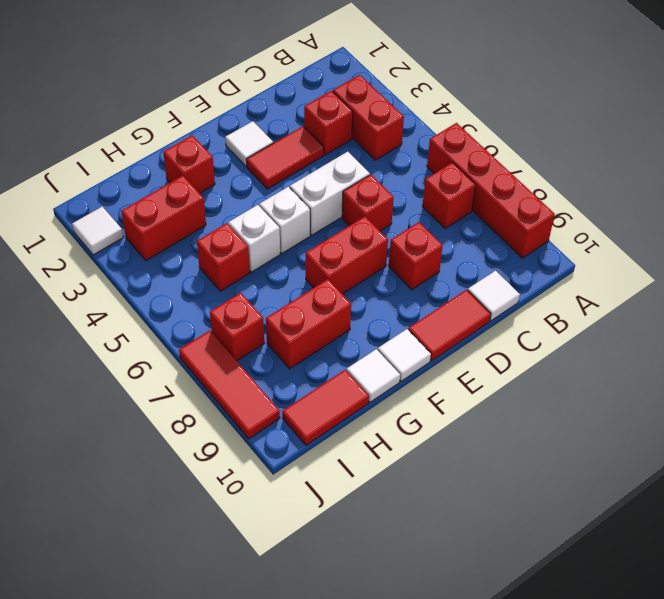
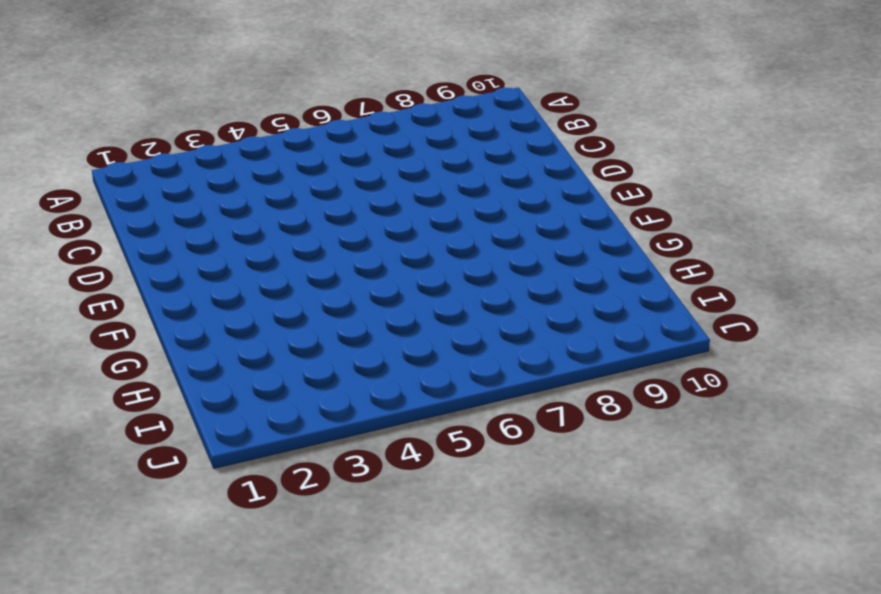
none -> red 1x4 brick [427,123,555,258]
none -> red 1x2 brick [333,75,404,160]
none -> red 1x1 brick [422,162,476,228]

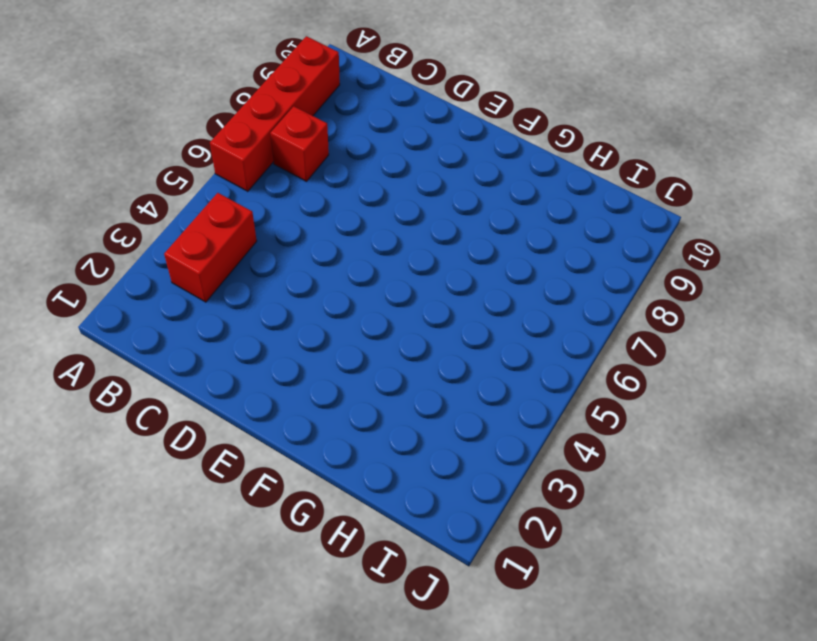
none -> red 1x1 brick [304,91,353,155]
none -> white 1x1 tile [468,271,520,321]
none -> red 1x2 tile [246,126,324,189]

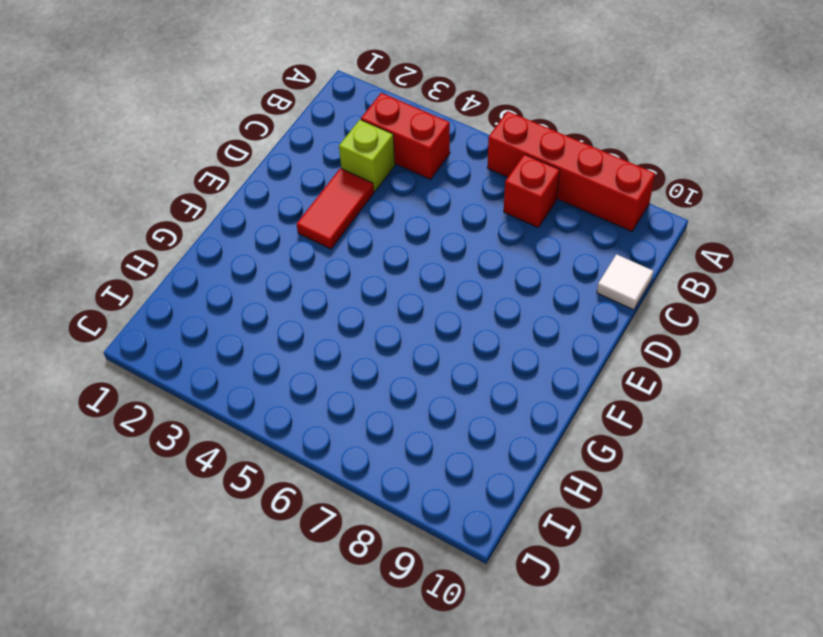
lime 1x1 brick [339,120,395,191] -> red 1x1 brick [304,91,353,155]
none -> white 1x2 brick [290,152,370,235]
none -> red 1x1 brick [342,175,394,231]
none -> red 1x1 brick [389,222,443,290]

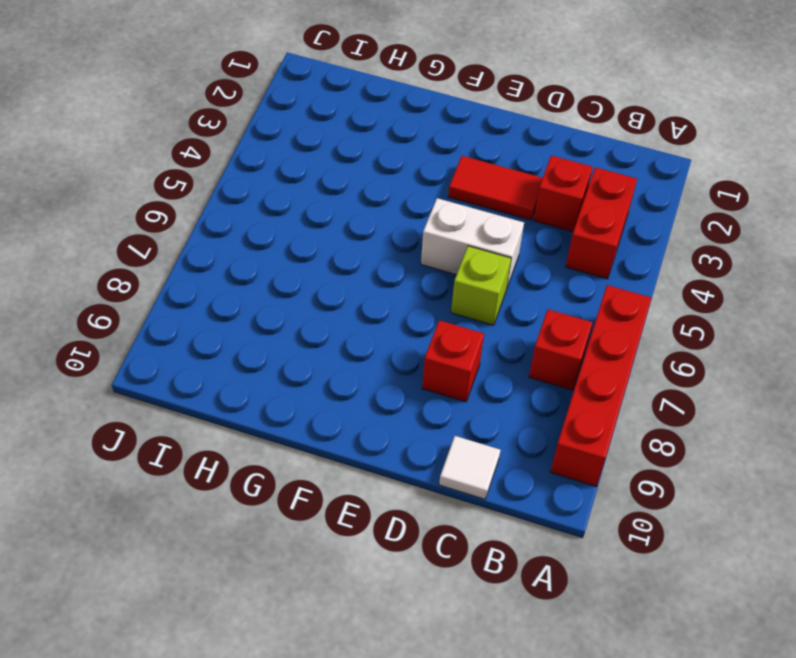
lime 1x1 brick [451,246,511,325] -> red 1x1 brick [342,175,394,231]
none -> red 1x2 tile [408,290,491,361]
none -> white 1x1 tile [225,121,273,166]
none -> red 1x2 brick [306,216,388,294]

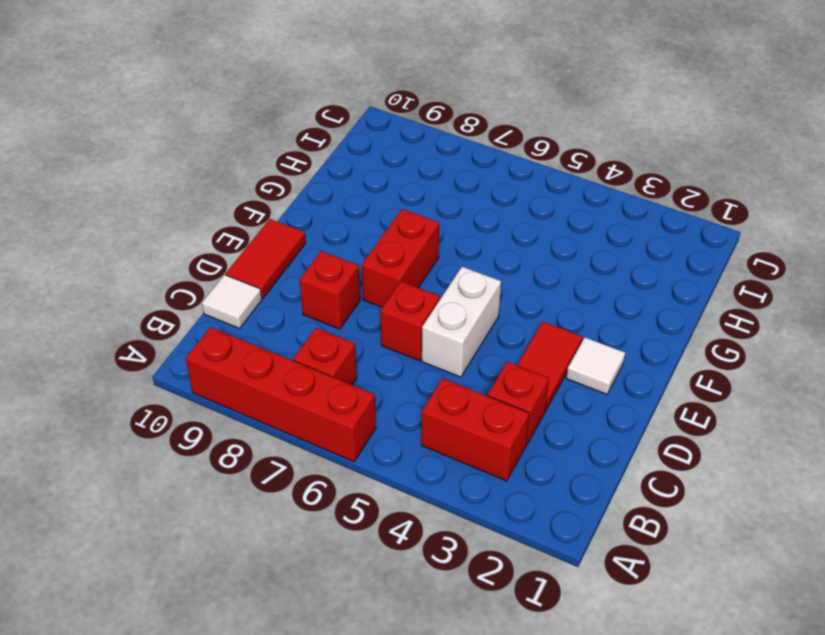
none -> white 1x1 brick [259,187,310,253]
none -> white 1x1 tile [378,329,431,381]
none -> red 1x1 brick [163,135,215,193]

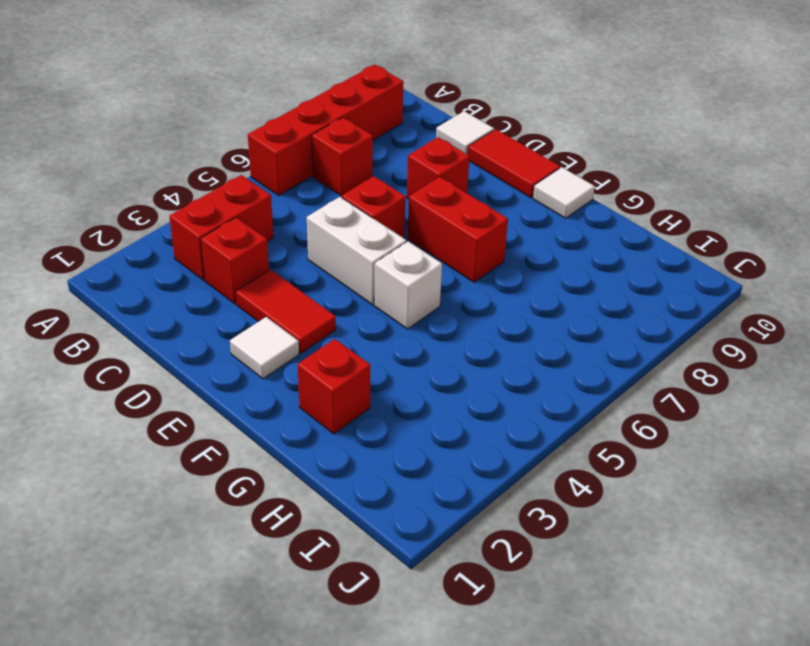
none -> white 1x1 brick [228,205,280,272]
none -> red 1x2 brick [266,279,351,369]
none -> white 1x1 tile [347,349,400,402]

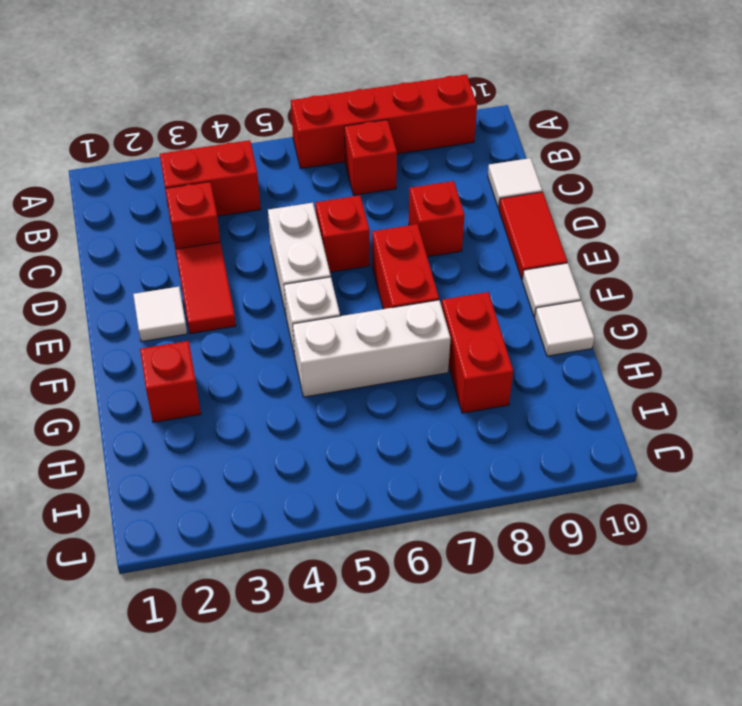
white 1x3 brick [293,300,451,397] -> white 1x1 brick [228,205,280,272]
none -> red 1x2 brick [121,176,206,260]
none -> red 1x1 brick [197,223,250,291]
none -> red 1x2 tile [282,370,369,445]

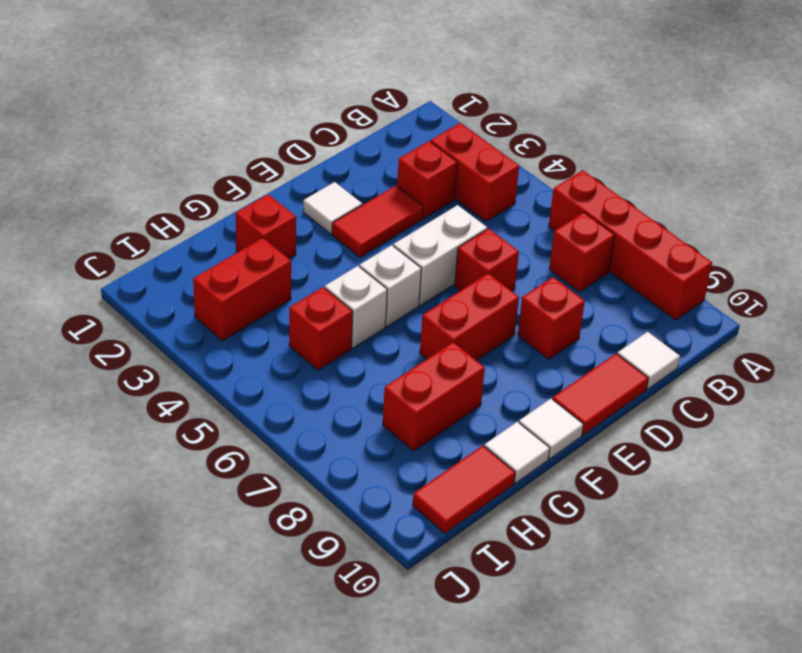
none -> red 1x1 brick [210,293,264,361]
none -> white 1x1 tile [72,207,123,255]
none -> red 1x3 tile [179,331,280,439]

